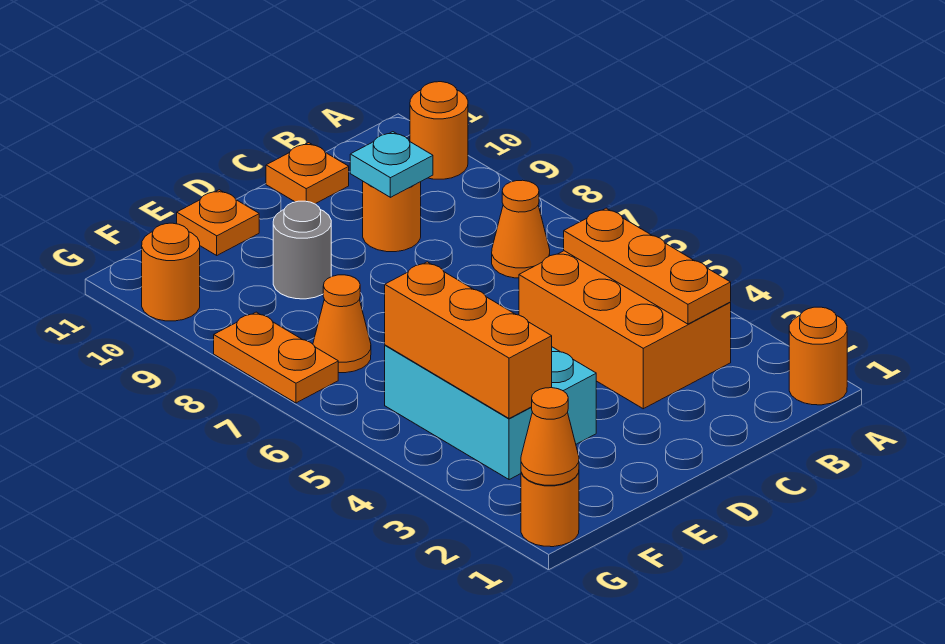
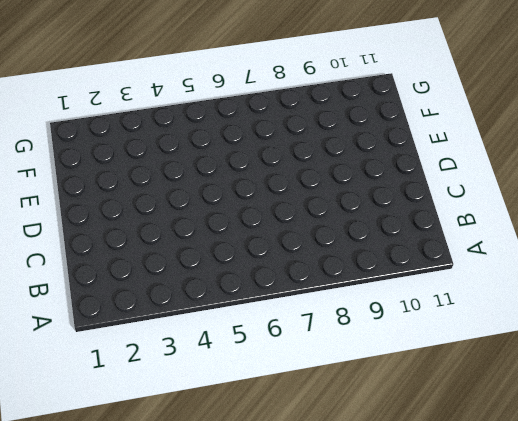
none -> orange 1x1 round brick [789,307,847,405]
none -> orange 1x1 round brick [410,82,468,179]
none -> orange 2x3 brick [519,251,731,409]

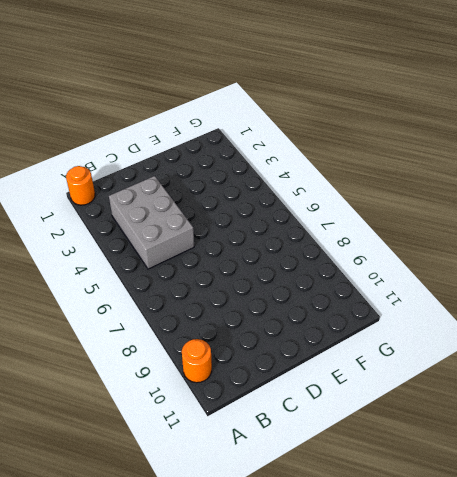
grey 2x3 brick [109,176,194,269] -> orange 2x3 brick [519,251,731,409]
none -> orange 1x1 cone [492,180,550,278]
none -> orange 1x1 round brick [363,182,421,252]
none -> orange 1x1 plate [266,143,349,204]

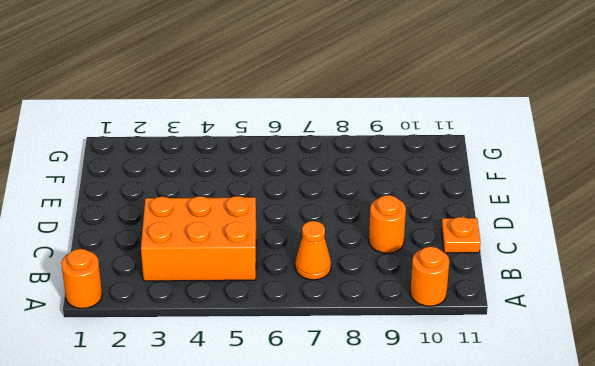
none -> cyan 2x3 brick [385,345,596,480]
none -> grey 1x1 round brick [273,201,331,299]
none -> orange 1x1 plate [177,190,259,255]

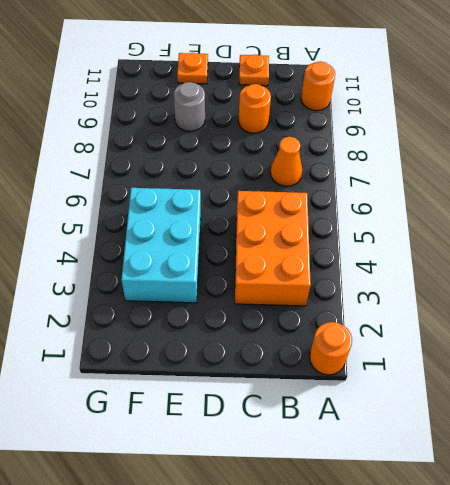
none -> orange 1x1 cone [313,275,371,373]
none -> orange 1x1 round brick [521,473,579,547]
none -> orange 1x2 plate [214,312,338,403]

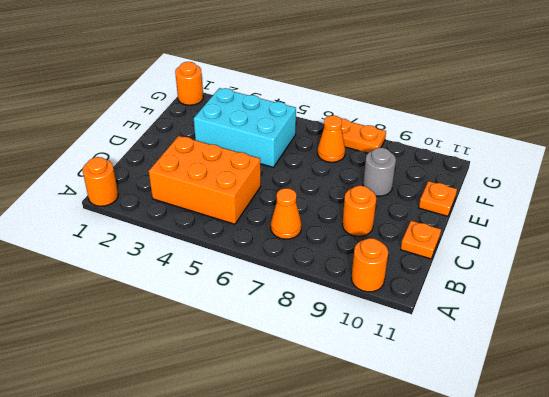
none -> orange 1x1 round brick [142,223,200,321]
none -> orange 1x3 plate [564,208,731,324]
none -> cyan 1x1 plate [350,132,433,197]

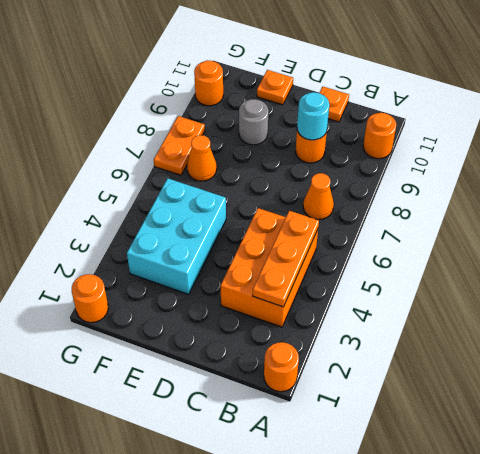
cyan 1x1 round brick [297,92,329,140] -> cyan 1x1 plate [350,132,433,197]
none -> orange 1x3 brick [385,262,552,419]
none -> orange 1x1 cone [521,388,579,485]

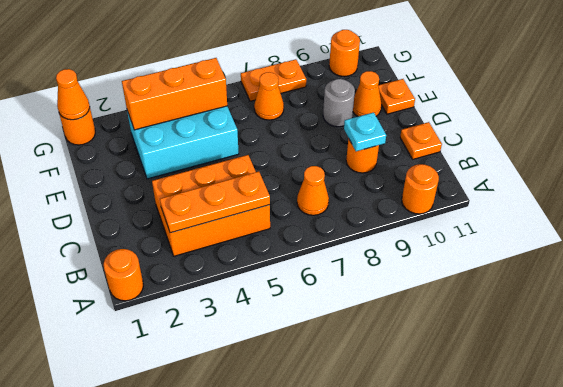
orange 1x1 cone [353,71,381,116] -> none

